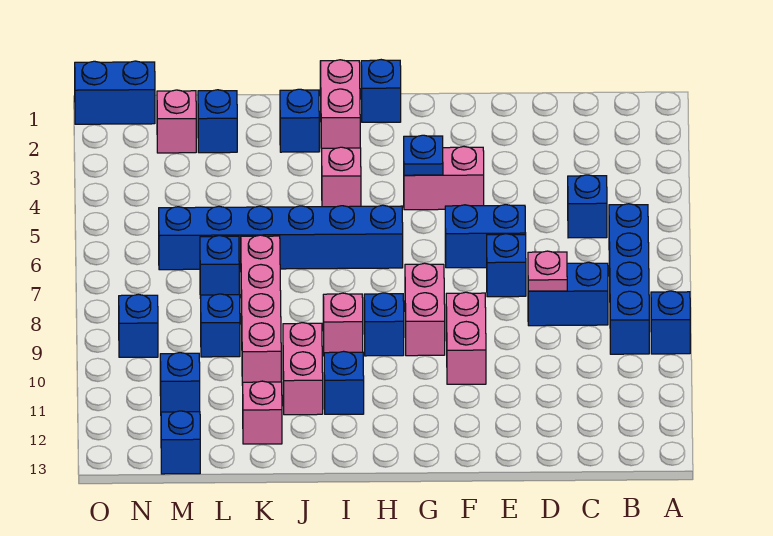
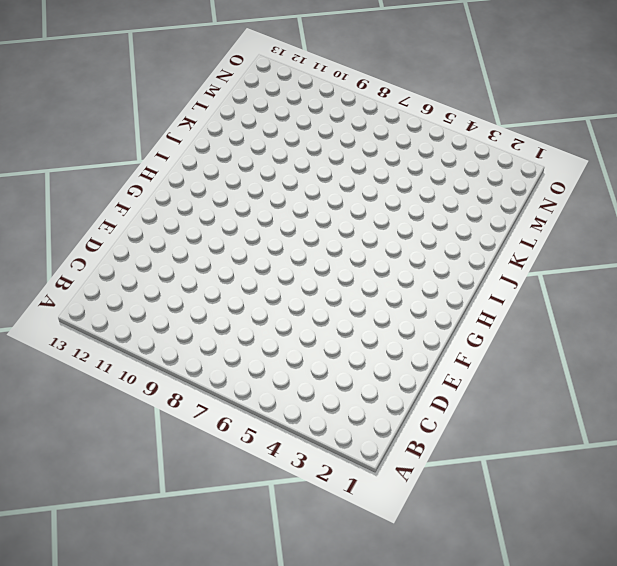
none -> blue 1x1 brick [651,291,690,354]
none -> blue 1x4 brick [609,204,649,354]
none -> blue 1x1 brick [568,175,607,238]
none -> blue 1x2 brick [528,262,608,326]

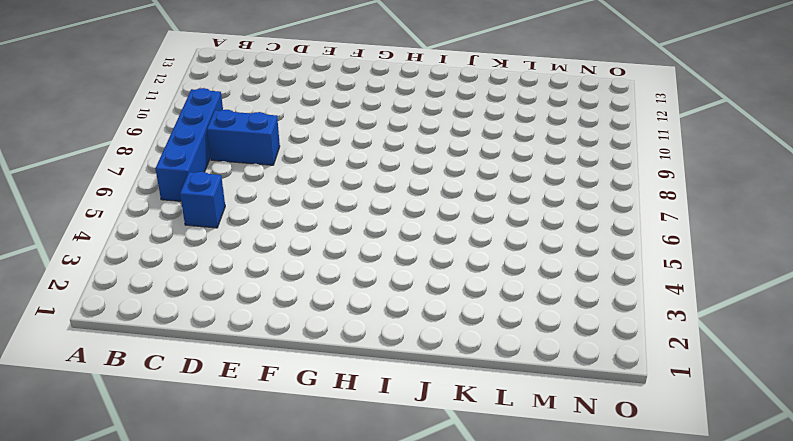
none -> blue 1x1 brick [651,291,690,354]
none -> blue 1x2 brick [445,205,526,268]
none -> blue 1x1 brick [487,234,526,297]
none -> pink 1x2 brick [404,147,484,210]

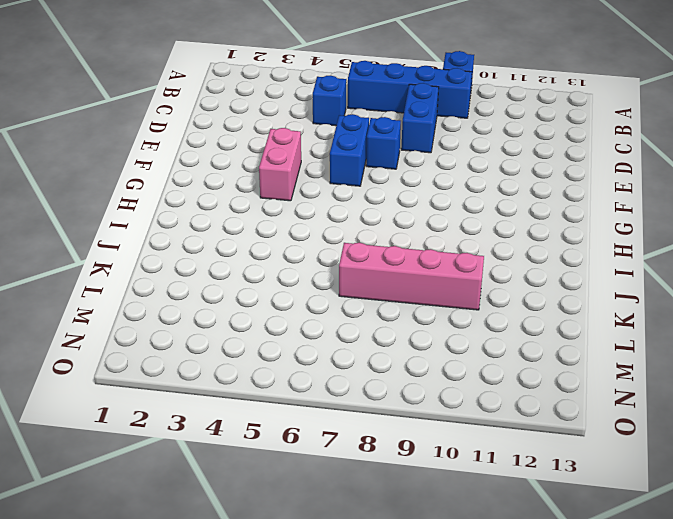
none -> pink 1x2 brick [446,292,486,384]
none -> pink 1x2 brick [405,263,445,356]
none -> blue 1x1 brick [361,60,401,122]
none -> blue 1x6 brick [159,205,403,270]

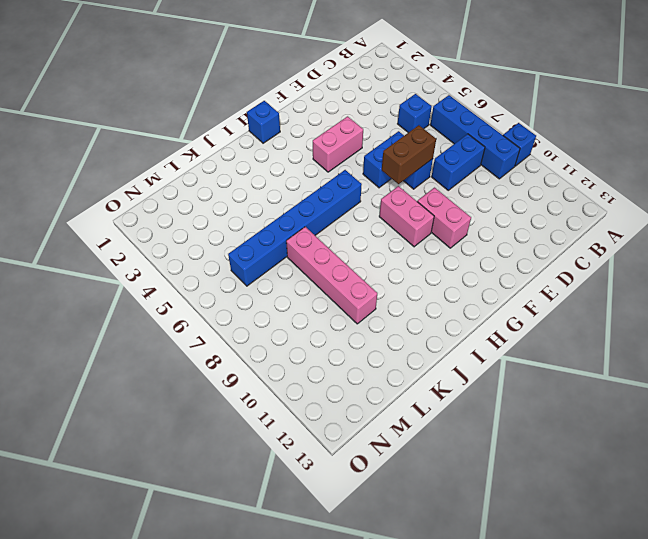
brown 1x2 brick [382,125,436,184] -> none
none -> blue 1x1 brick [364,293,404,356]
none -> pink 1x2 brick [320,60,360,152]
none -> pink 1x1 brick [322,147,361,207]
none -> pink 1x1 brick [323,293,363,353]

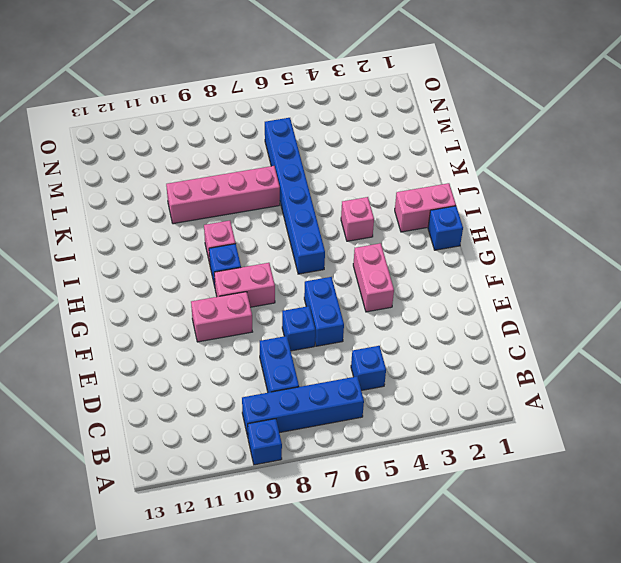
none -> blue 1x1 brick [324,351,364,414]
none -> blue 1x1 brick [280,89,319,152]
none -> pink 1x2 brick [283,323,323,415]
none -> pink 1x1 brick [243,381,282,444]

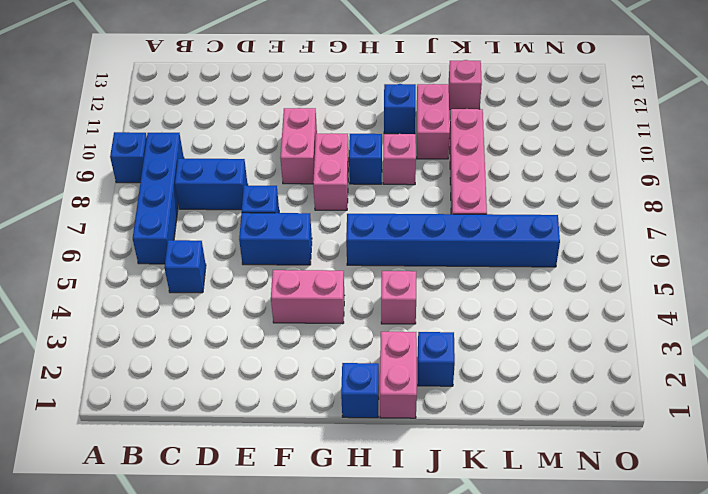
none -> blue 1x1 brick [198,90,237,153]
none -> blue 1x1 brick [200,236,239,298]
none -> blue 1x1 brick [201,294,240,357]
none -> pink 1x1 brick [157,90,196,153]

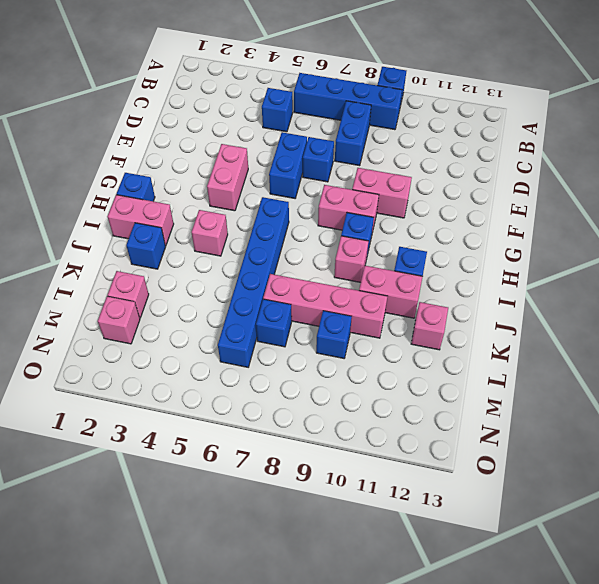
pink 1x1 brick [108,271,149,318] -> blue 1x1 brick [198,90,237,153]
none -> blue 1x1 brick [160,353,200,412]
none -> blue 1x1 brick [161,411,200,474]
none -> blue 1x2 brick [75,61,155,124]
none -> blue 1x1 brick [119,294,158,357]

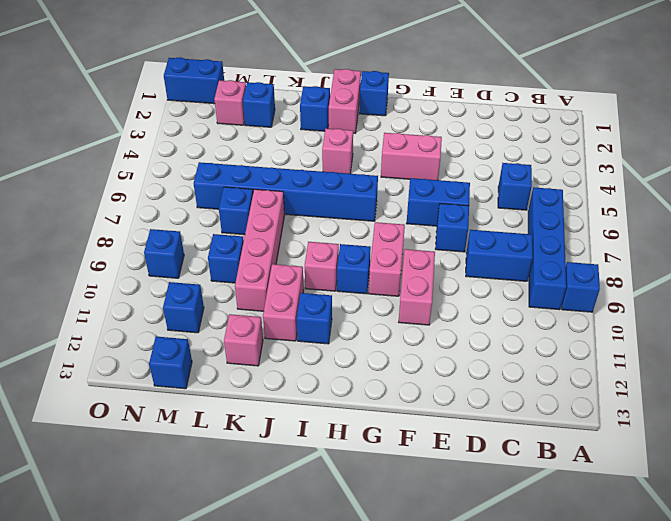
none -> pink 1x1 plate [528,251,567,291]
none -> blue 1x1 plate [404,135,443,175]

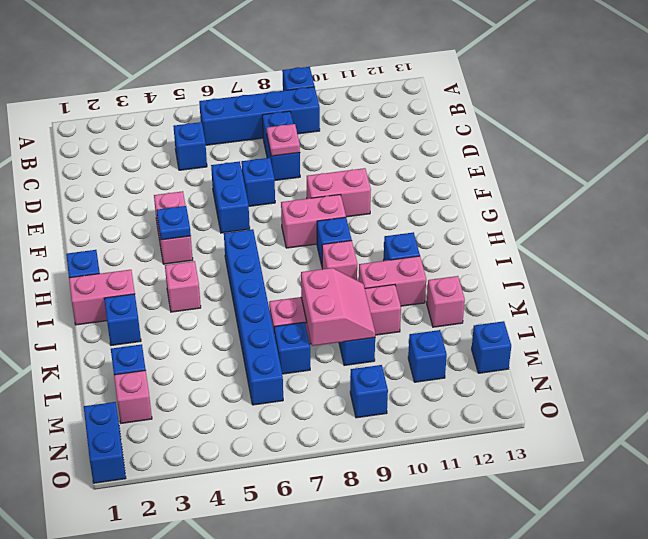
pink 2x2 slope [301,268,375,346] -> none

